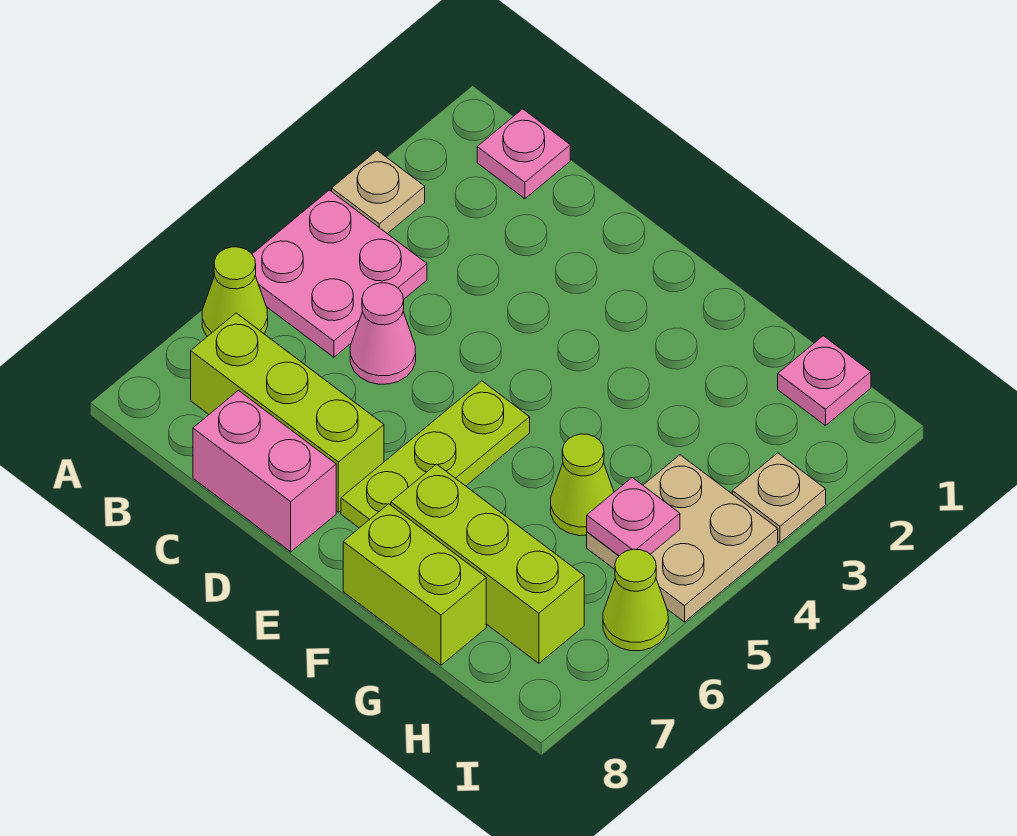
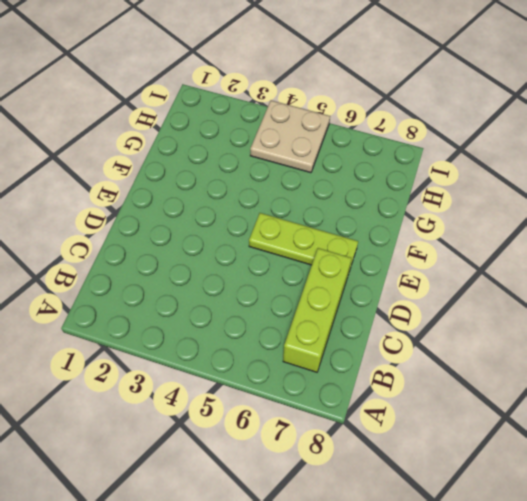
none -> tan 1x1 plate [332,151,425,234]
none -> pink 2x2 plate [252,190,427,357]
none -> lime 1x1 cone [202,247,268,337]

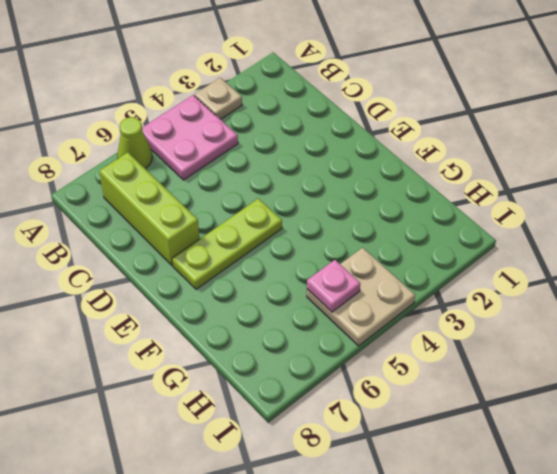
none -> pink 1x1 plate [477,109,570,199]
none -> pink 1x1 cone [350,283,416,384]
none -> pink 1x2 brick [193,390,336,552]

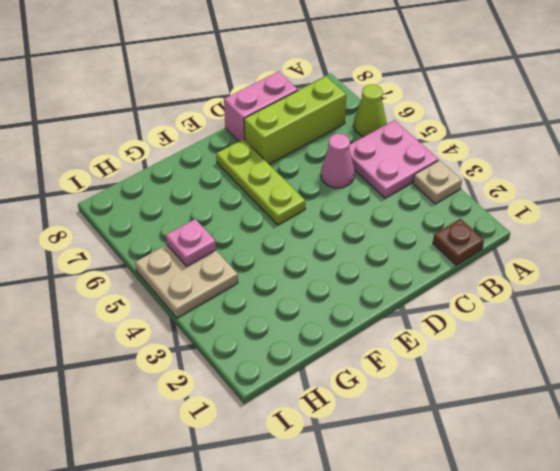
brown 1x1 plate [433,219,484,265] -> pink 1x1 plate [477,109,570,199]
none -> lime 1x3 brick [391,464,584,663]
none -> lime 1x2 brick [343,504,486,665]
none -> lime 1x1 cone [551,434,614,536]

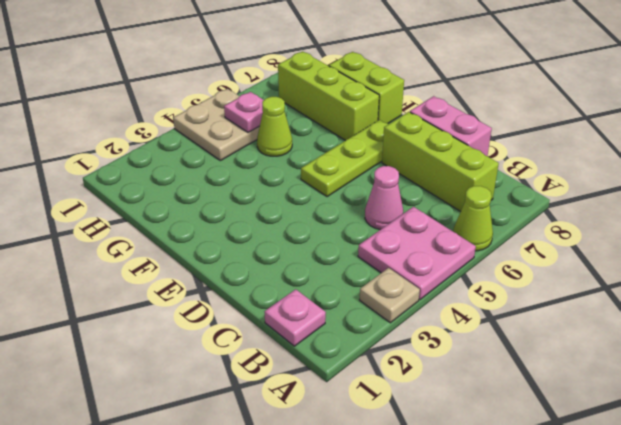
none -> pink 1x1 plate [778,336,871,426]
none -> tan 1x1 plate [732,453,826,543]
none -> lime 1x1 cone [603,549,668,651]

